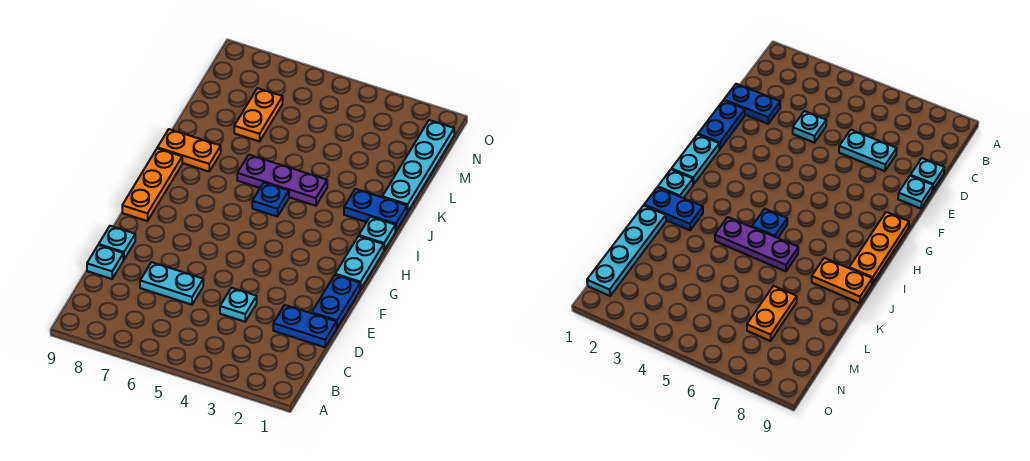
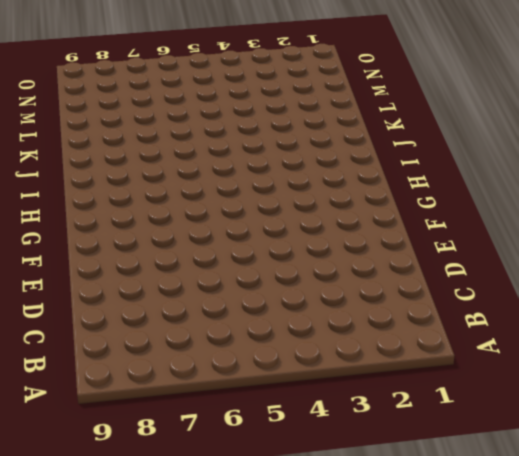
none -> blue 1x2 plate [273,305,337,347]
none -> cyan 1x1 plate [220,288,257,322]
none -> cyan 1x2 plate [140,262,203,305]

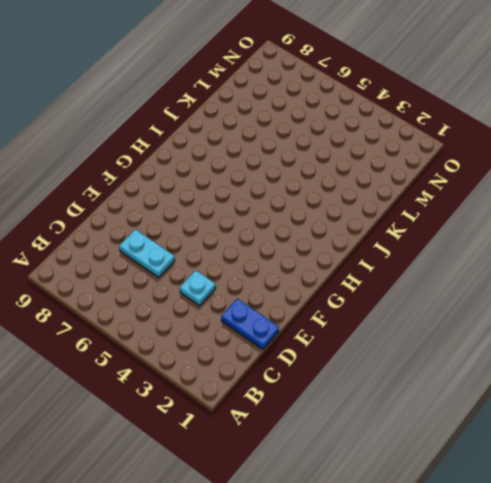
none -> cyan 1x1 plate [87,245,123,279]
none -> blue 1x2 plate [312,275,360,328]
none -> cyan 1x1 plate [99,226,135,260]

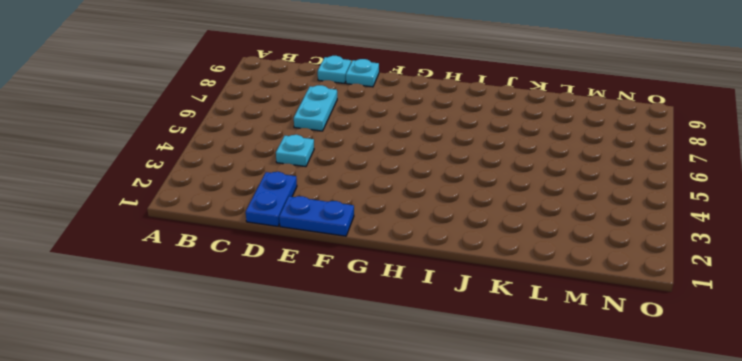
none -> cyan 1x2 plate [335,236,384,289]
none -> orange 1x3 plate [122,148,182,221]
none -> cyan 1x1 plate [359,217,395,250]

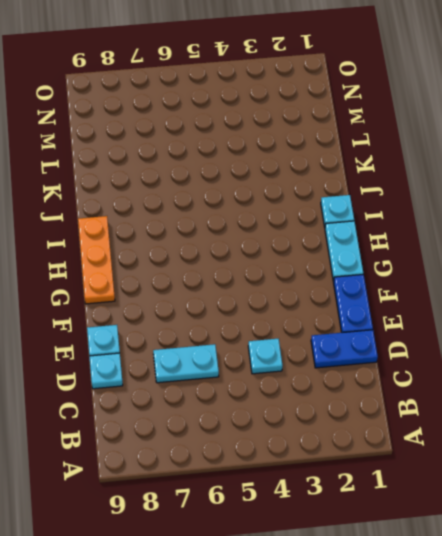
none -> blue 1x1 plate [252,183,289,217]
none -> blue 1x2 plate [344,189,407,231]
none -> purple 1x3 plate [237,155,327,206]

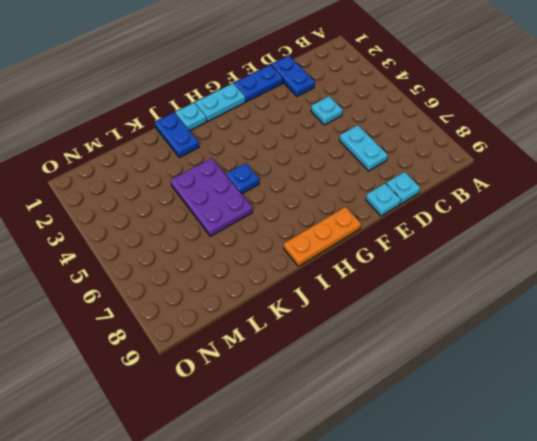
purple 2x3 plate [170,158,252,236] -> purple 1x3 plate [237,155,327,206]
none -> orange 1x2 plate [157,129,221,171]
none -> cyan 1x4 plate [382,120,454,212]
none -> orange 1x2 plate [234,88,283,141]

